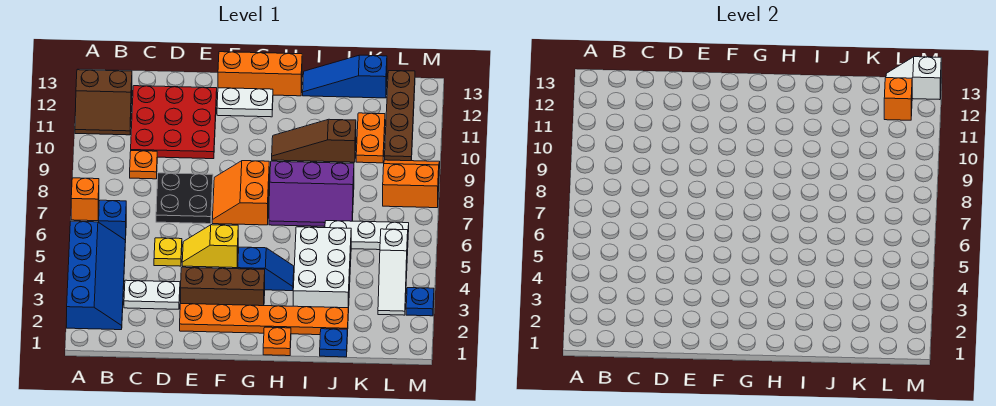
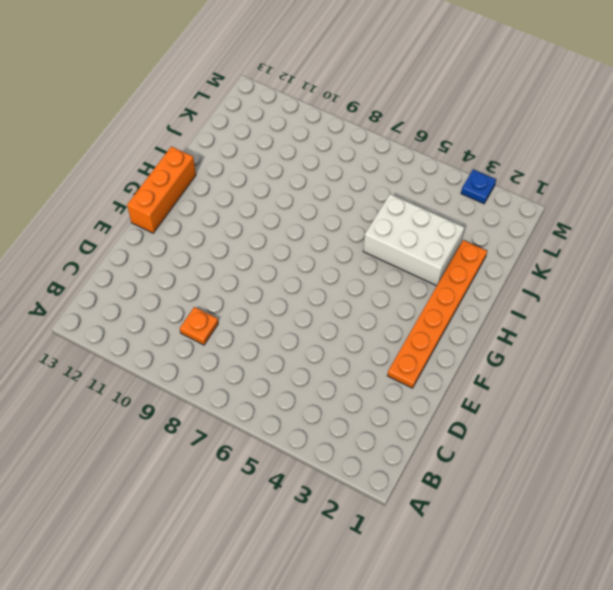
none -> blue 2x4 slope [67,221,125,330]
none -> orange 1x1 brick [71,178,99,221]
none -> brown 2x2 slope [75,70,132,135]
none -> blue 1x1 brick [99,200,126,243]

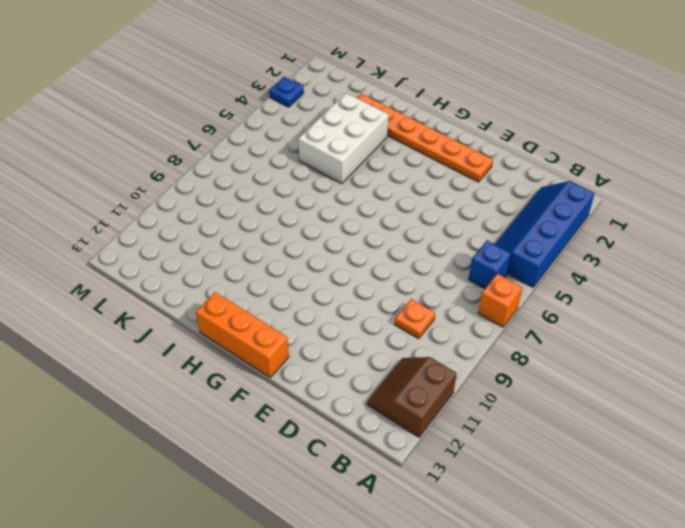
brown 2x2 slope [367,357,457,437] -> brown 2x2 slope turned to [75,70,132,135]
none -> white 1x2 plate [124,280,180,309]
none -> red 3x3 plate [131,86,217,159]
none -> yellow 1x1 plate [154,238,182,266]
none -> black 2x2 plate [156,173,213,224]

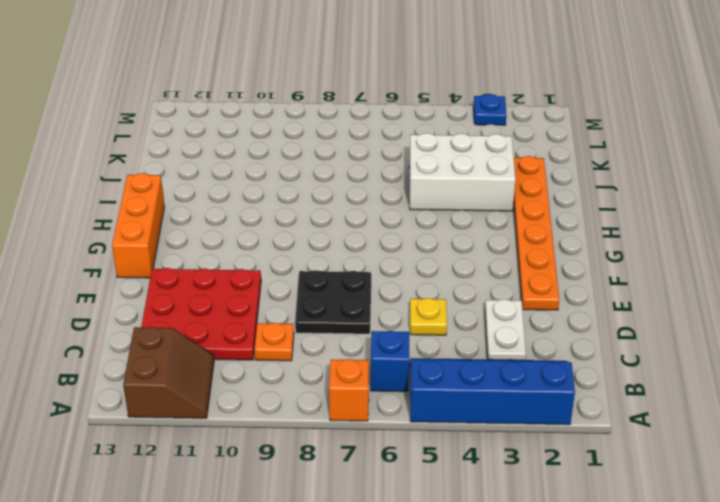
none -> brown 1x3 brick [181,267,265,306]
none -> yellow 1x2 slope [182,225,238,268]
none -> orange 2x2 slope [212,161,269,225]
none -> white 1x2 plate [217,88,273,117]

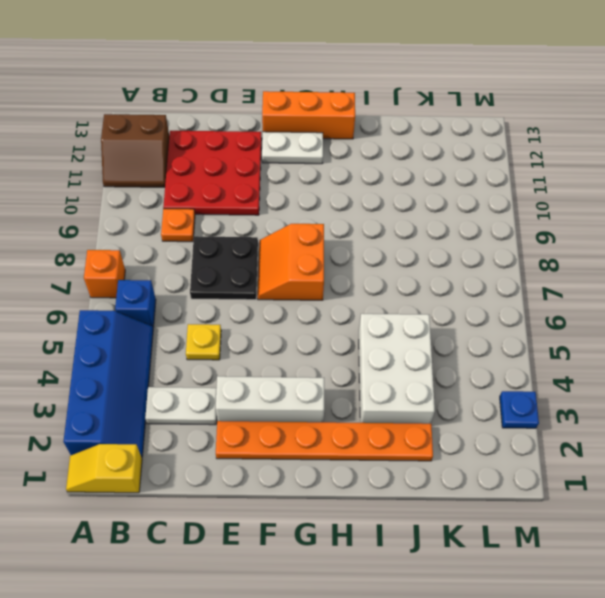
yellow 1x2 slope [66,444,142,493] -> yellow 1x2 slope moved to [182,225,238,268]
white 1x3 brick [215,376,324,422] -> brown 1x3 brick [181,267,265,306]
none -> blue 1x2 slope [238,247,294,291]
none -> orange 1x1 plate [263,327,291,356]
none -> purple 2x3 slope [269,161,354,227]
none -> brown 1x3 slope [272,119,356,162]

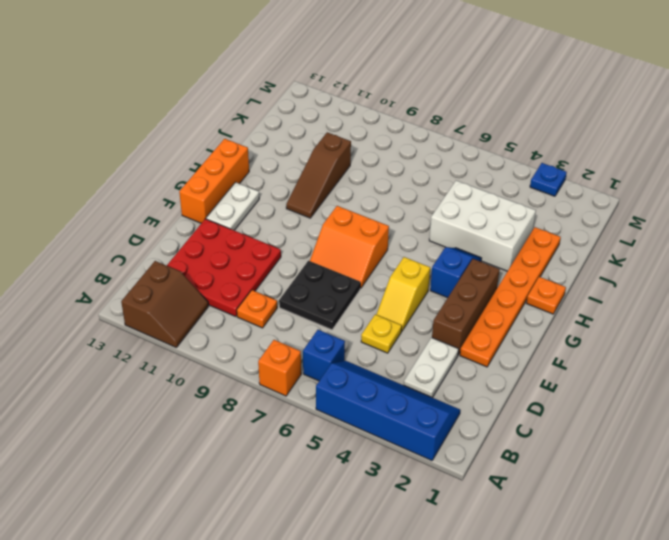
none -> purple 2x3 slope [269,161,354,227]
none -> blue 1x3 slope [303,55,387,98]
none -> blue 1x1 plate [320,329,348,357]
none -> white 1x3 plate [325,221,409,250]

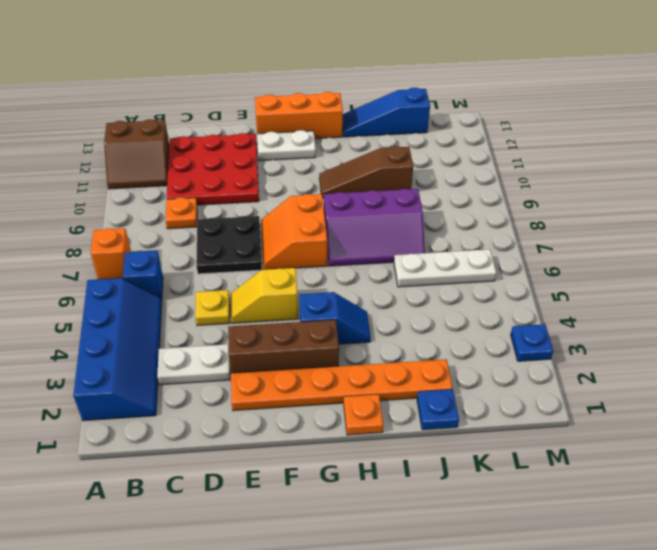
none -> white 2x3 brick [293,227,351,313]
none -> orange 1x2 plate [356,113,385,163]
none -> white 1x3 slope [378,229,408,315]
none -> orange 2x2 slope [383,160,440,208]

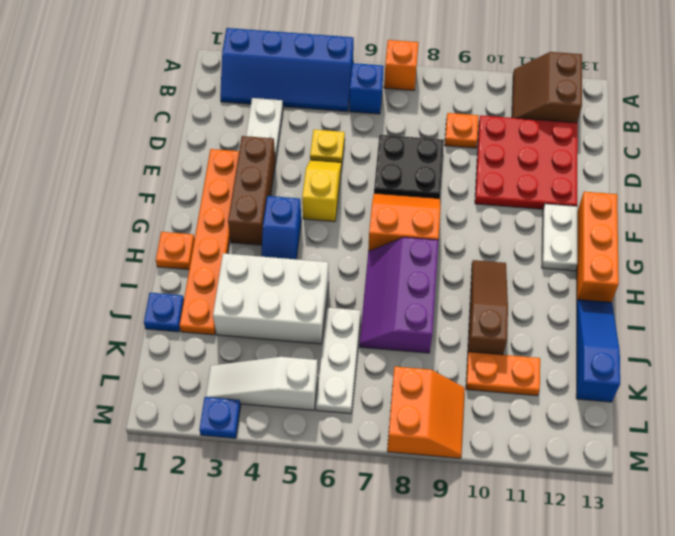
none -> brown 1x4 plate [385,71,415,161]
none -> orange 1x1 brick [884,78,912,120]
none -> white 1x2 slope [886,57,941,100]

